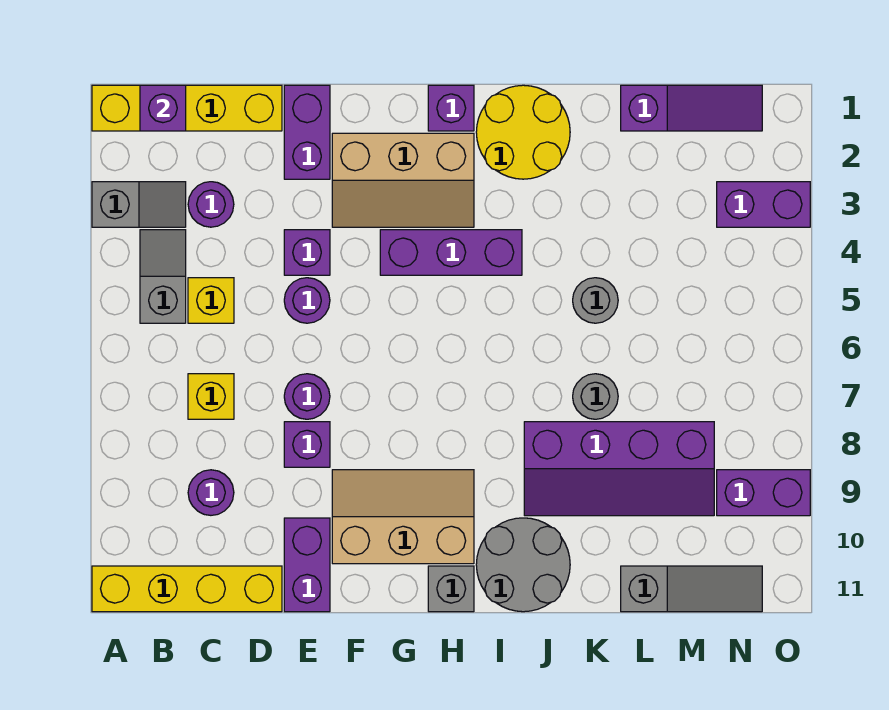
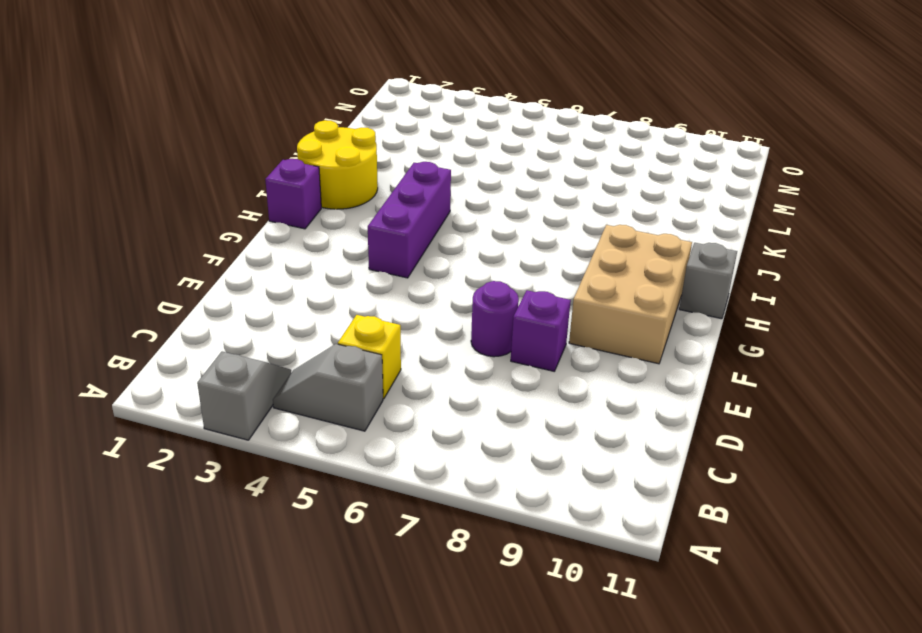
tan 2x3 brick [569,225,692,364] -> tan 2x3 slope [332,470,474,564]
none -> yellow 1x4 brick [92,85,282,131]
none -> yellow 1x4 brick [92,566,282,612]
none -> purple 1x1 round brick [188,182,234,227]

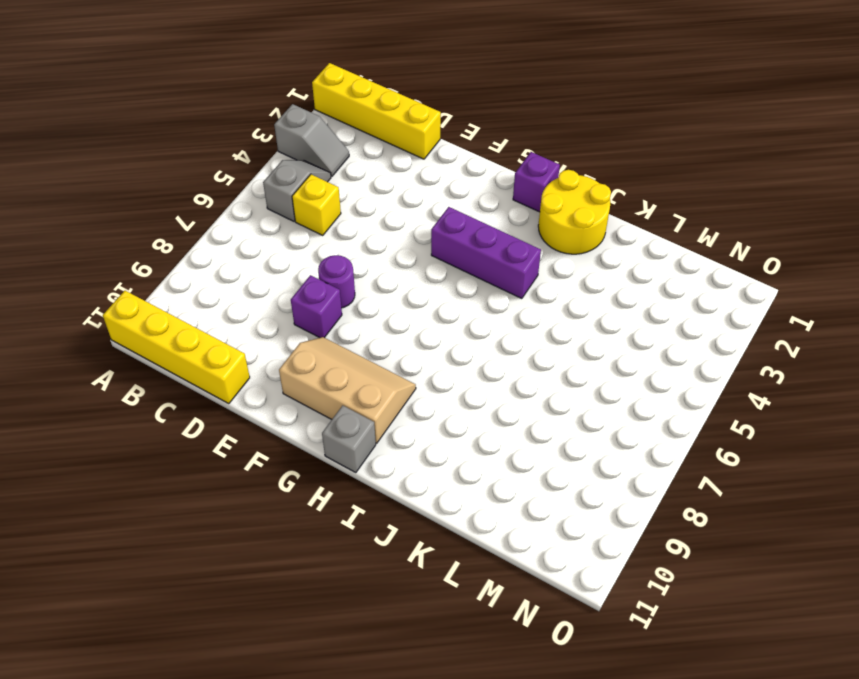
none -> purple 1x1 round brick [188,182,234,227]
none -> yellow 1x1 brick [188,374,234,419]
none -> purple 1x1 round brick [188,470,234,515]

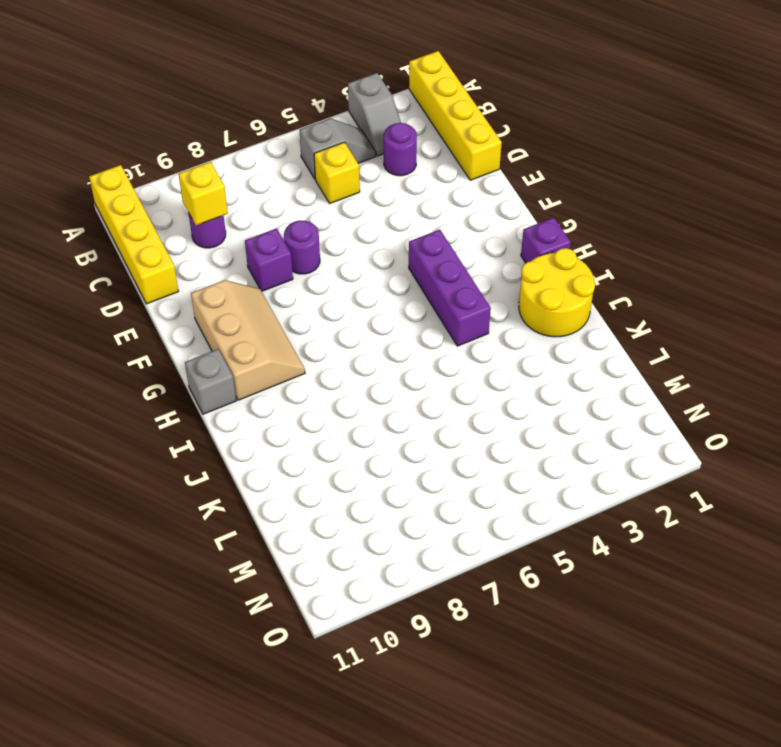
yellow 1x1 brick [179,162,228,225] -> yellow 1x1 brick moved to [188,374,234,419]
none -> purple 1x2 brick [284,85,330,179]
none -> purple 1x1 brick [284,230,330,275]
none -> purple 1x1 round brick [284,278,330,323]

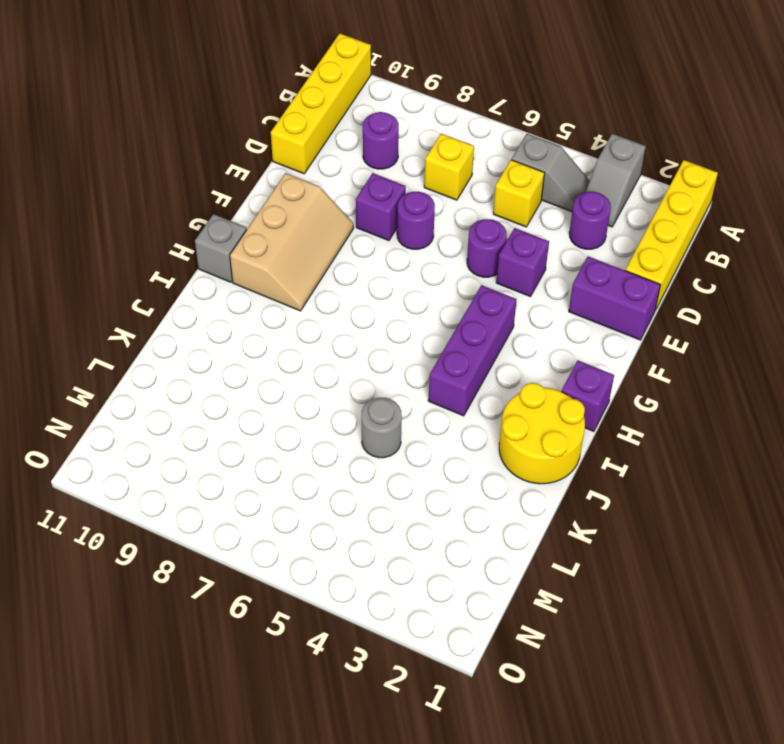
none -> purple 1x2 brick [284,518,330,612]
none -> tan 2x3 slope [332,133,474,227]
none -> grey 2x2 round brick [476,518,570,612]

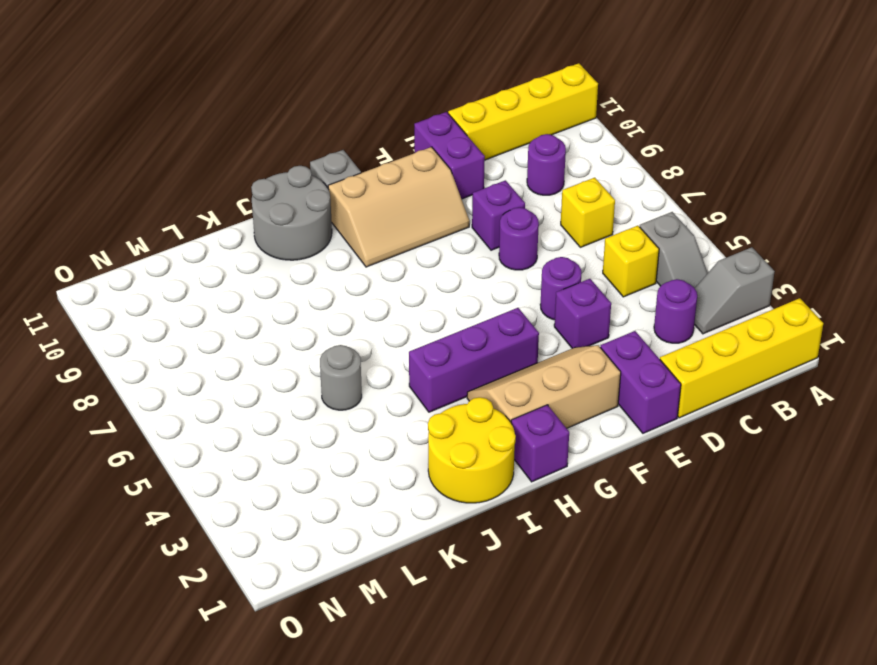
none -> purple 2x4 slope [524,422,714,516]
none -> grey 1x1 round brick [573,374,618,419]
none -> purple 1x3 slope [621,85,762,131]

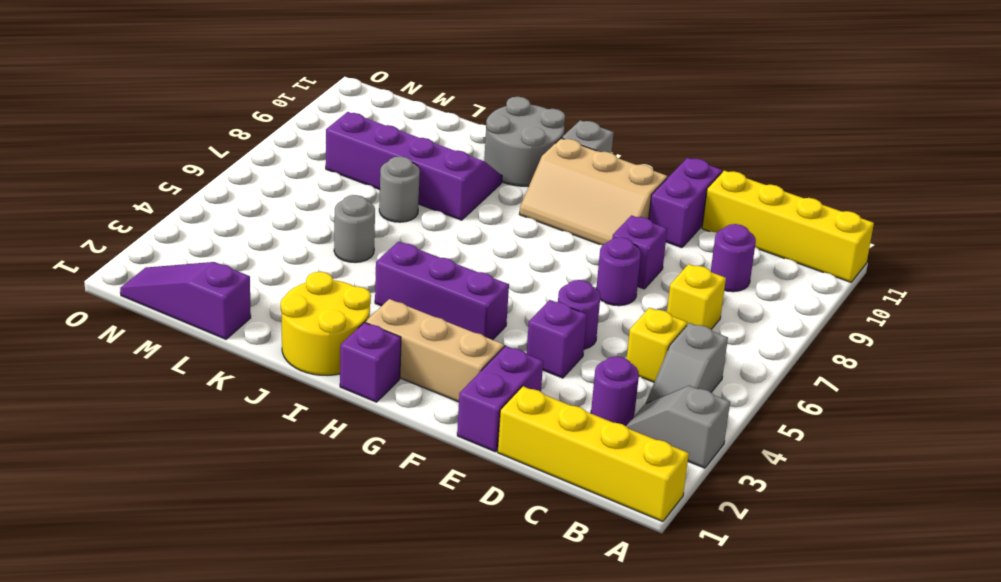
none -> grey 1x3 slope [621,566,762,612]
none -> purple 1x2 brick [717,182,810,227]
none -> purple 1x2 brick [717,470,810,516]

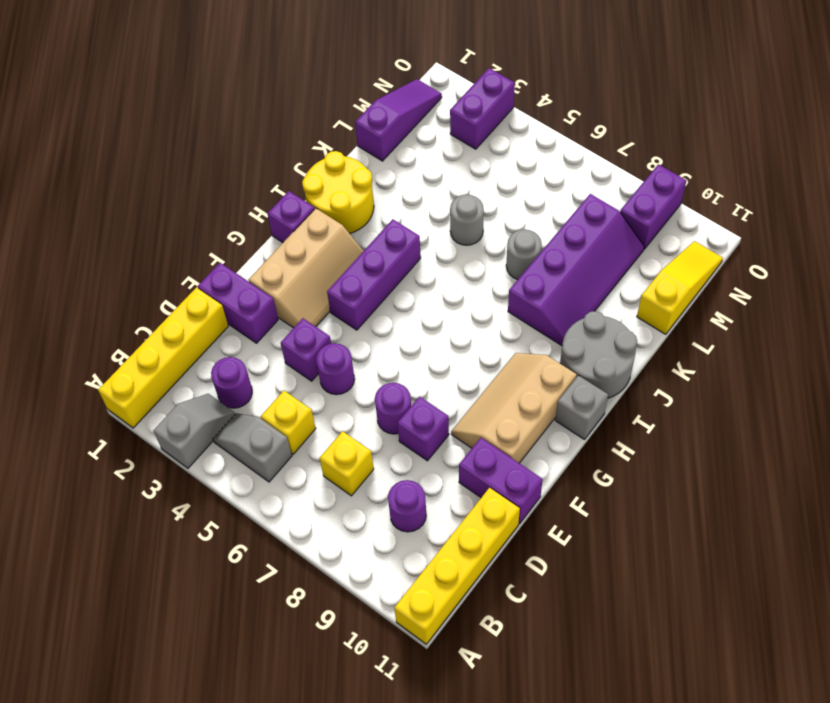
yellow 1x3 slope [637,241,723,334] -> grey 1x3 slope [621,566,762,612]
none -> purple 1x1 brick [140,85,186,131]

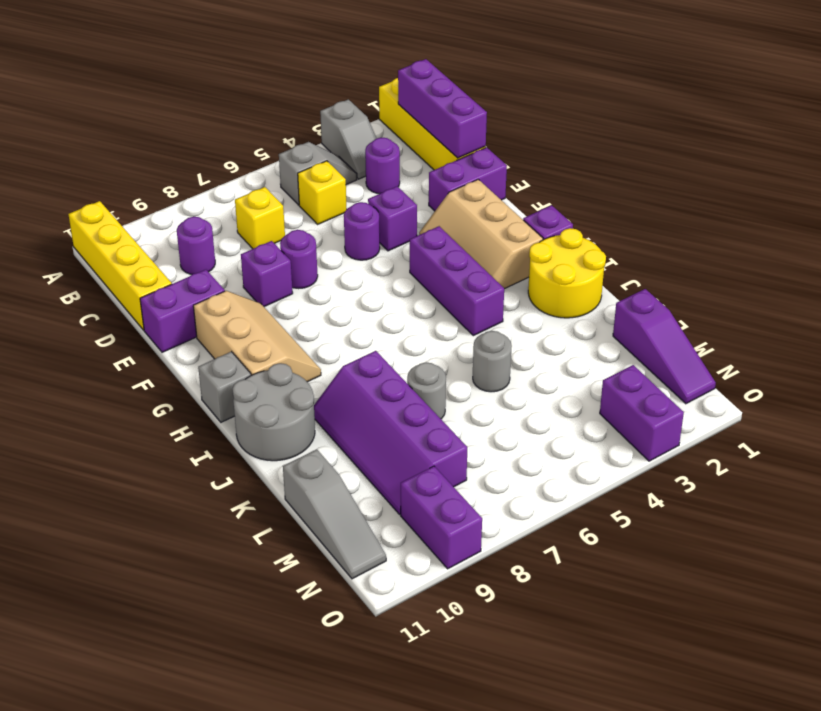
purple 1x3 brick [398,59,487,158] -> purple 1x1 brick [140,85,186,131]

